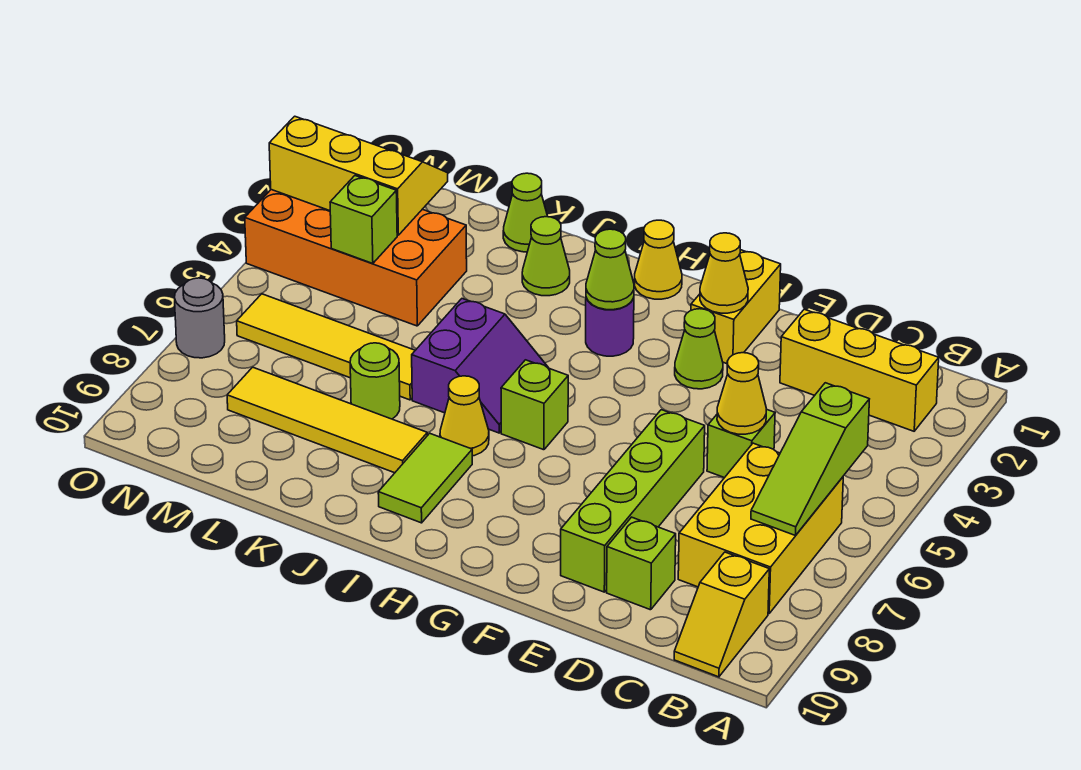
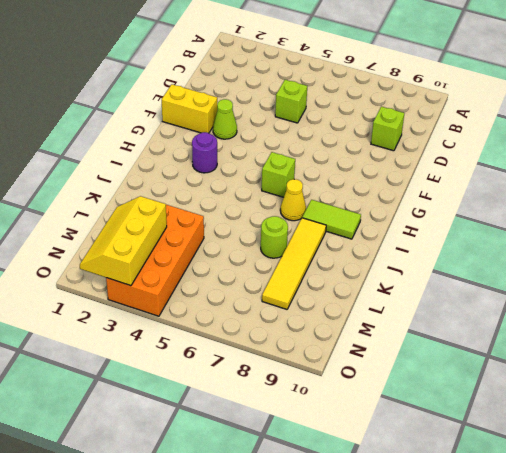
none -> yellow 1x3 brick [780,309,939,431]
none -> yellow 2x3 brick [678,443,843,614]
none -> yellow 1x2 slope [674,552,769,677]

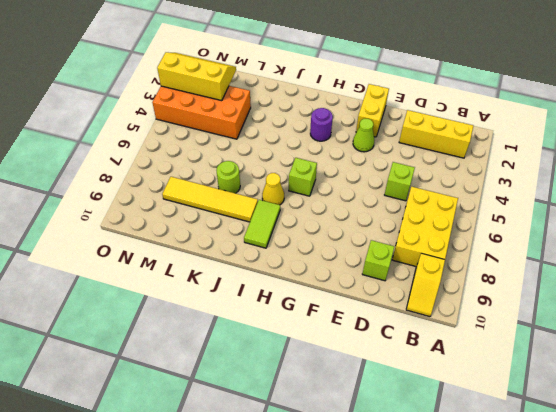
none -> lime 1x4 brick [561,410,705,592]
none -> yellow 1x1 cone [635,220,682,299]
none -> purple 2x2 slope [412,299,548,433]

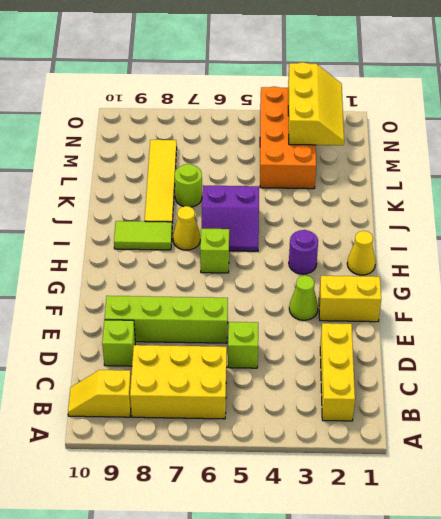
none -> lime 1x1 cone [522,217,570,296]
none -> lime 1x1 cone [503,173,548,252]
none -> yellow 1x4 tile [237,294,415,400]

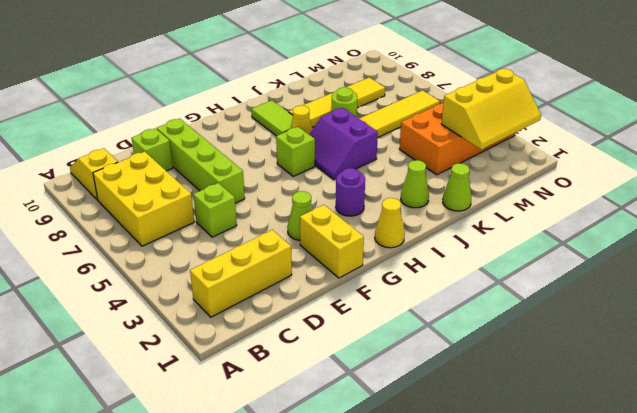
none -> grey 1x1 round brick [175,278,225,358]
none -> lime 1x3 slope [751,383,869,536]
none -> yellow 1x1 cone [717,353,766,434]

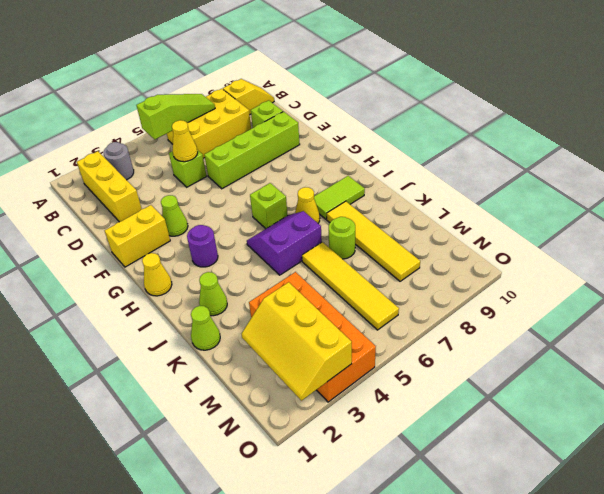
grey 1x1 round brick [104,142,134,180] -> grey 1x1 round brick moved to [175,278,225,358]
none -> yellow 1x1 cone [700,233,748,313]
none -> lime 1x1 cone [586,229,634,310]
none -> lime 1x1 brick [330,176,397,264]

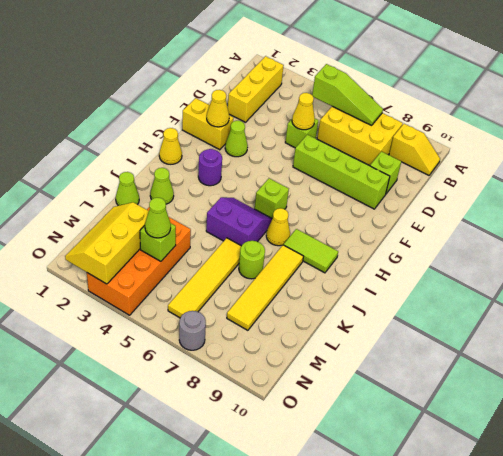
lime 1x1 cone [145,198,171,238] -> lime 1x1 cone moved to [586,229,634,310]

